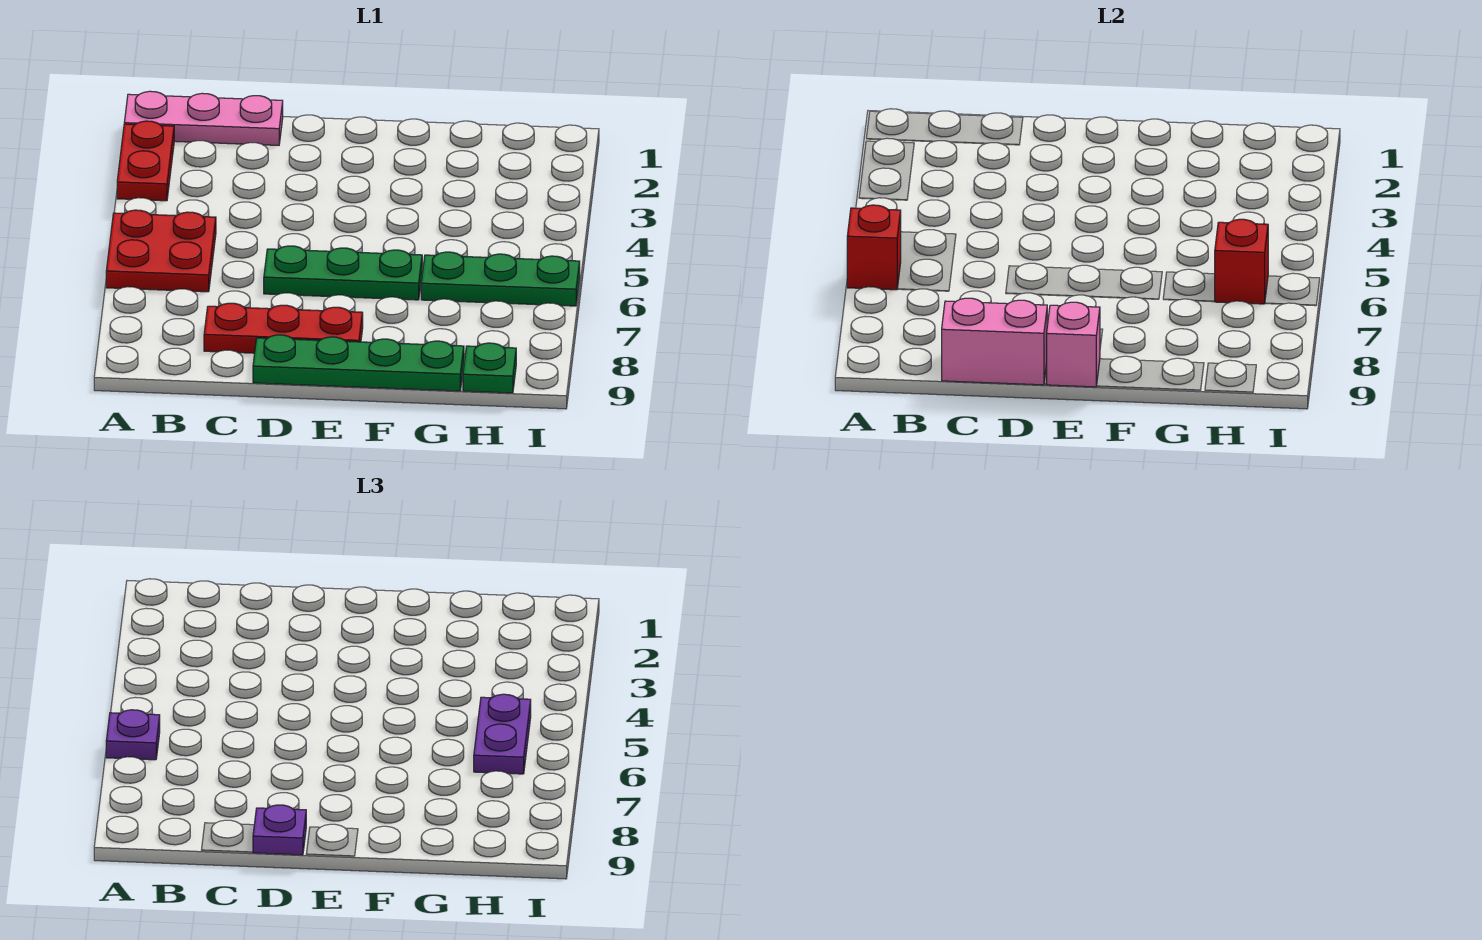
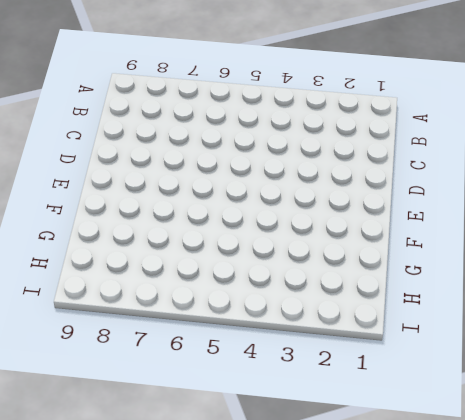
none -> pink 1x3 plate [124,91,283,145]
none -> red 1x2 plate [117,121,174,201]
none -> red 2x2 plate [106,210,216,292]

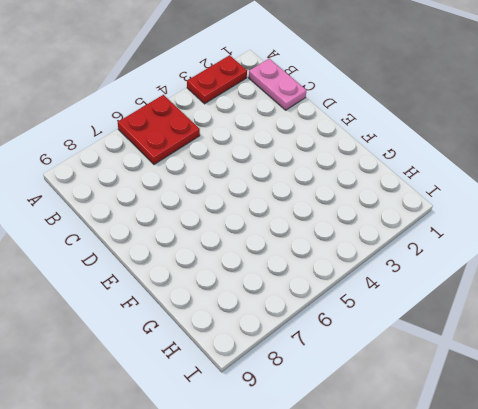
pink 1x2 plate [249,59,307,110] -> pink 1x3 plate [124,91,283,145]
none -> red 1x3 plate [204,303,363,353]
none -> green 1x3 plate [264,246,422,300]
none -> green 1x4 plate [253,335,464,391]

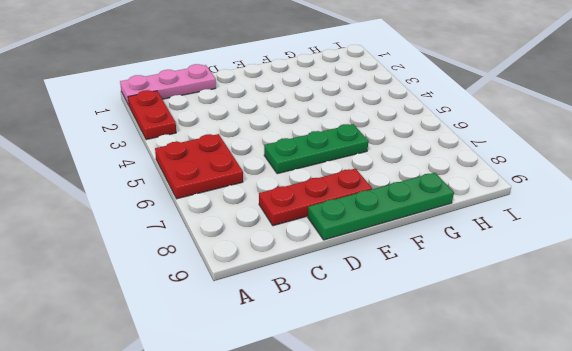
none -> green 1x3 plate [421,252,580,306]
none -> green 1x1 plate [463,343,516,393]
none -> red 1x1 brick [847,205,901,290]

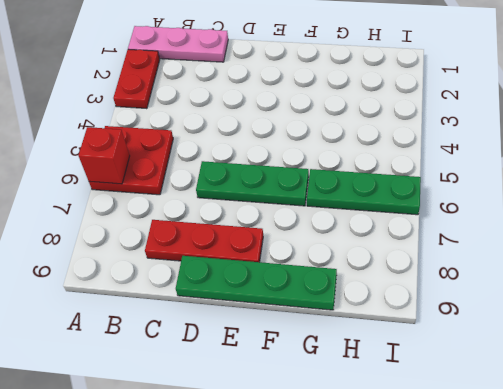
none -> green 1x1 plate [463,343,516,393]
none -> pink 1x2 brick [942,298,1047,385]
none -> pink 1x1 brick [1047,302,1100,387]

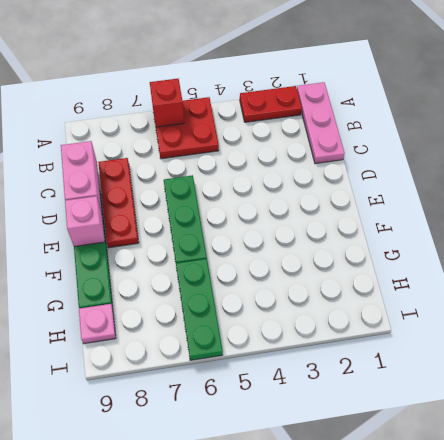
pink 1x1 plate [79,304,116,344] -> green 1x1 plate [463,343,516,393]
none -> red 1x1 brick [1214,219,1268,304]
none -> purple 1x1 plate [106,710,160,760]
none -> purple 1x1 plate [253,805,306,855]

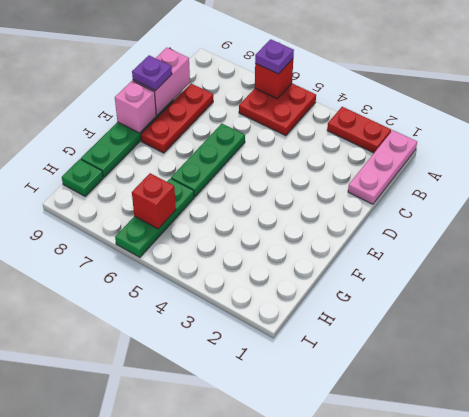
none -> purple 1x2 plate [474,694,531,774]

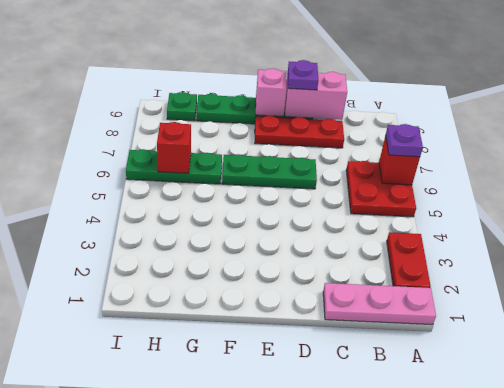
none -> purple 1x2 plate [474,694,531,774]

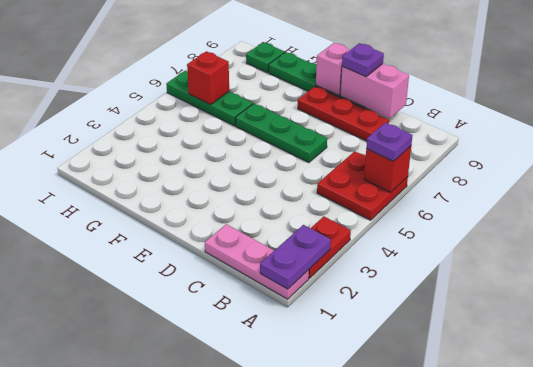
purple 1x2 plate [260,225,331,289] -> purple 1x2 plate moved to [474,694,531,774]

